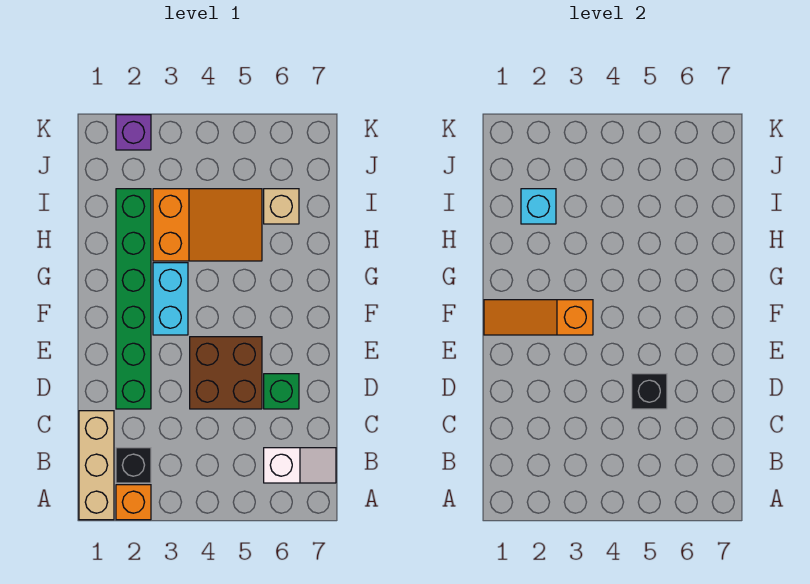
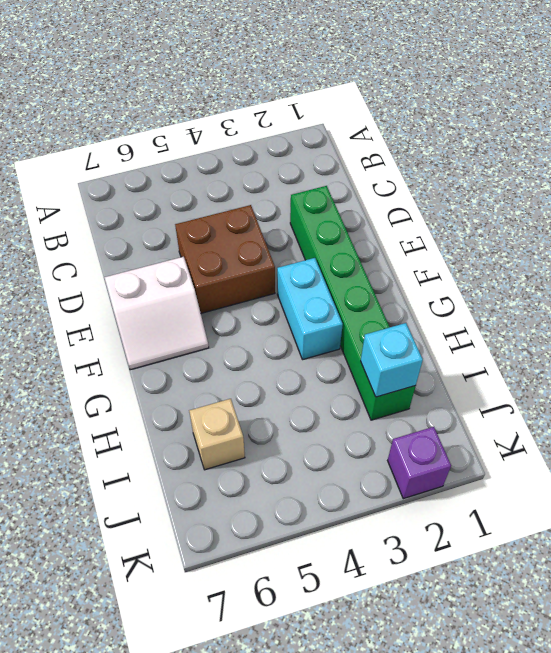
white 2x2 slope [104,257,209,370] -> none
none -> tan 1x3 brick [79,411,114,520]
none -> orange 1x1 brick [116,485,151,520]
none -> black 1x1 brick [116,448,151,483]

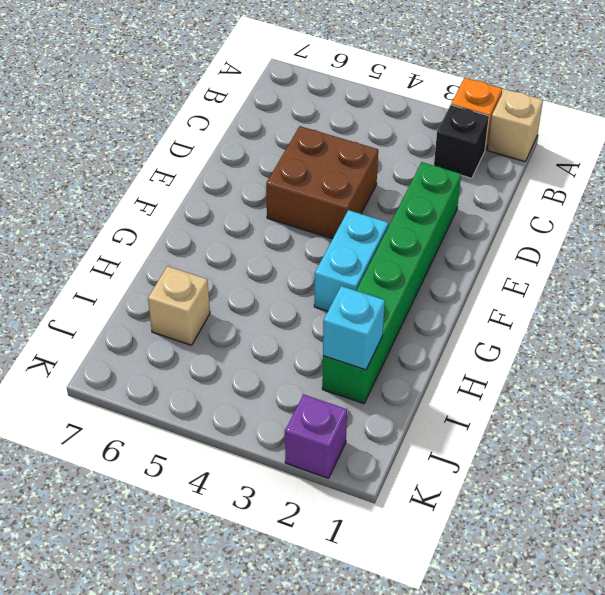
tan 1x1 brick [487,89,543,162] -> tan 1x3 brick [79,411,114,520]
none -> white 1x2 slope [264,448,336,483]
none -> green 1x1 brick [264,374,299,409]
none -> orange 2x3 slope [153,189,262,261]

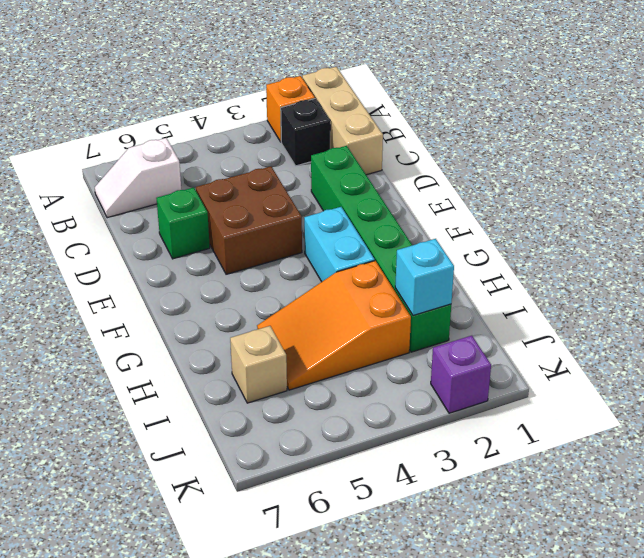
none -> black 1x1 brick [632,374,667,409]
none -> orange 1x3 slope [484,300,593,335]

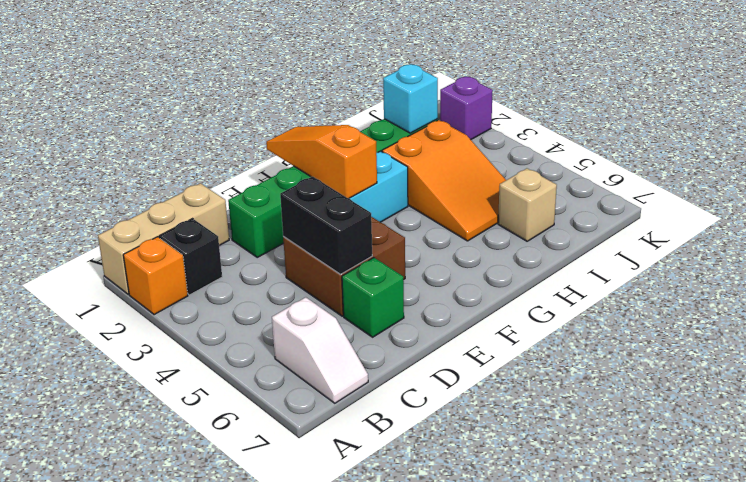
black 1x2 brick [280,177,372,274] -> black 1x1 brick [632,374,667,409]

